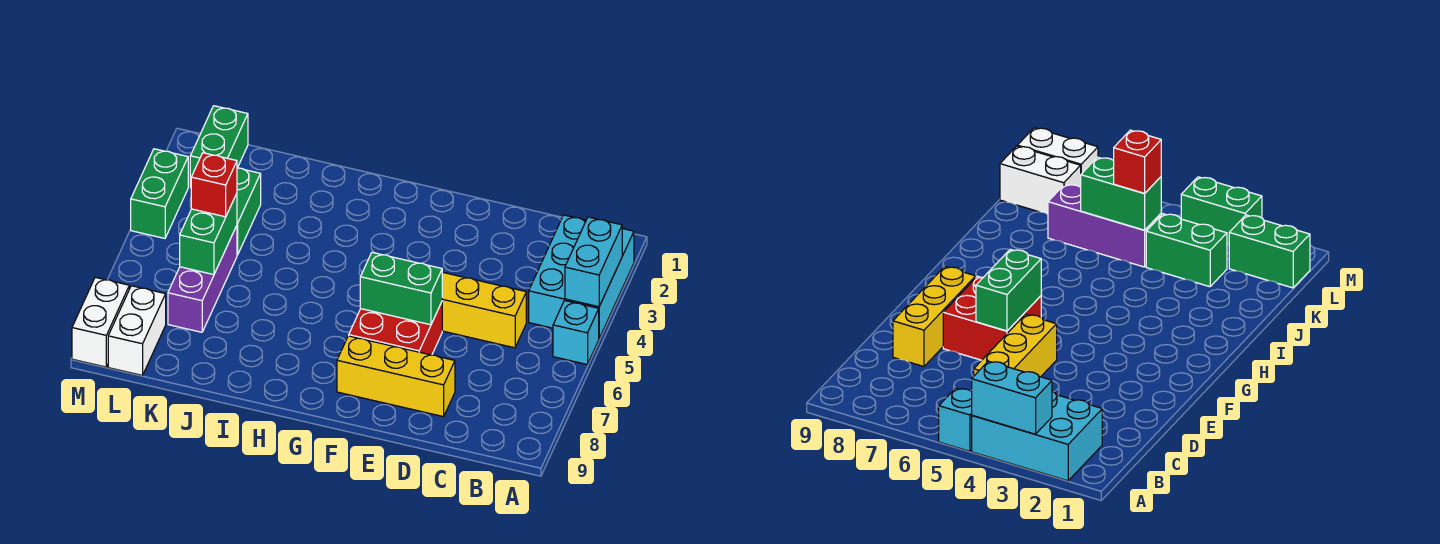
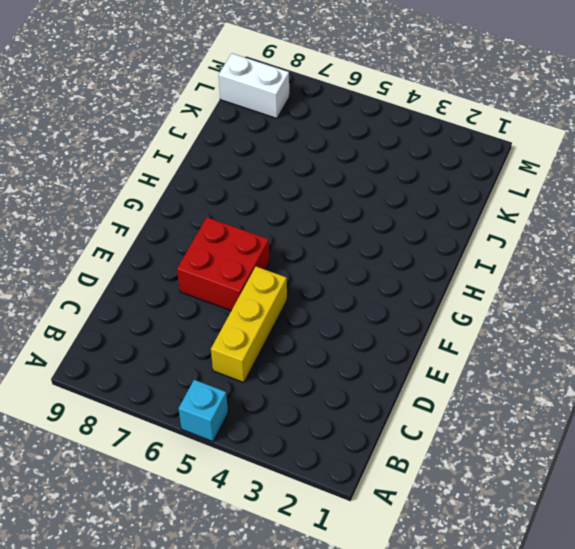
none -> cyan 2x3 brick [529,215,634,338]
none -> yellow 1x3 brick [337,336,455,417]
none -> green 1x2 brick [237,168,261,255]

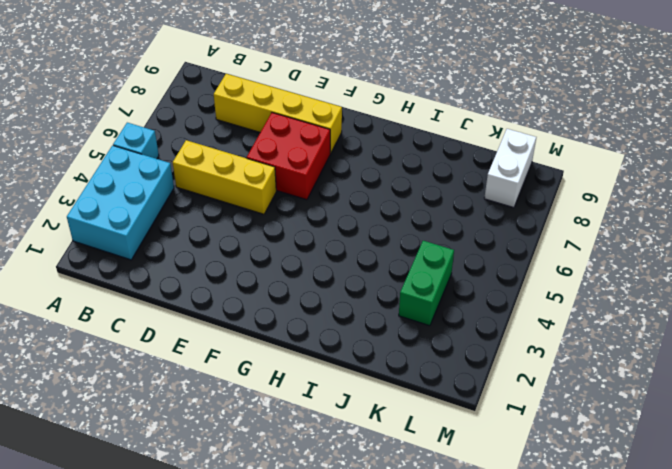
yellow 1x4 brick [214,74,342,153] -> yellow 1x3 brick [337,336,455,417]
none -> purple 1x3 brick [168,226,237,332]
none -> green 1x2 brick [190,106,248,187]
none -> green 1x2 brick [131,149,188,238]

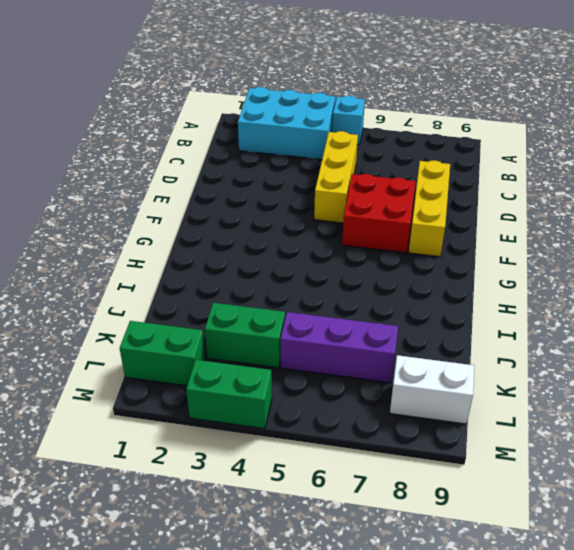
none -> white 1x2 brick [72,277,129,367]
none -> cyan 1x2 brick [565,217,622,307]
none -> green 1x2 brick [360,252,442,325]

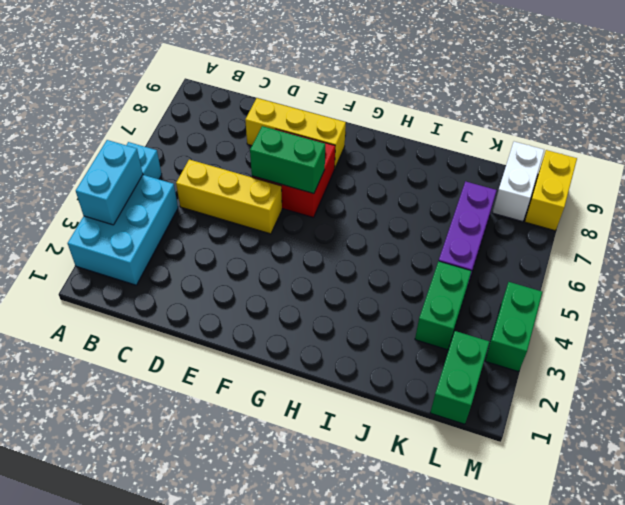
yellow 1x2 brick [525,150,577,231] -> white 1x2 brick [72,277,129,367]
none -> green 1x2 brick [180,194,237,275]
none -> red 1x1 brick [191,153,237,217]

